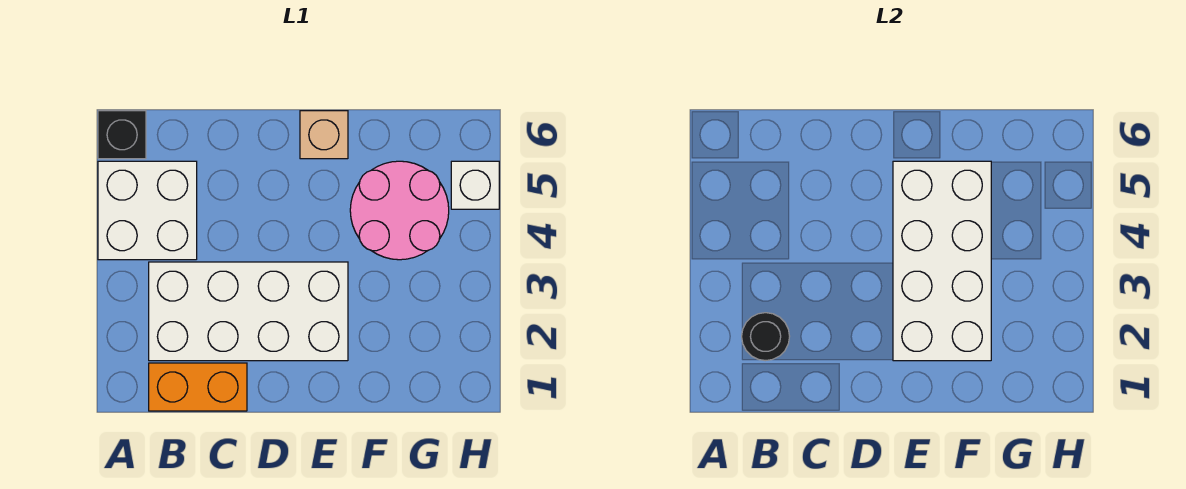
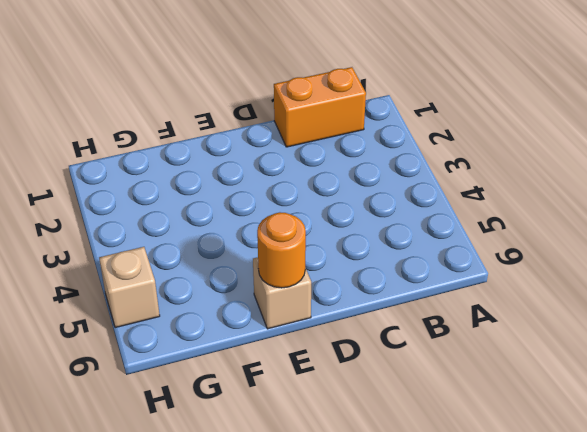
orange 1x1 round brick [257,212,306,288] -> none
tan 1x1 brick [99,247,160,328] -> white 1x1 brick [451,161,499,209]
none -> white 2x2 brick [98,161,197,260]
none -> black 1x1 brick [98,111,146,159]

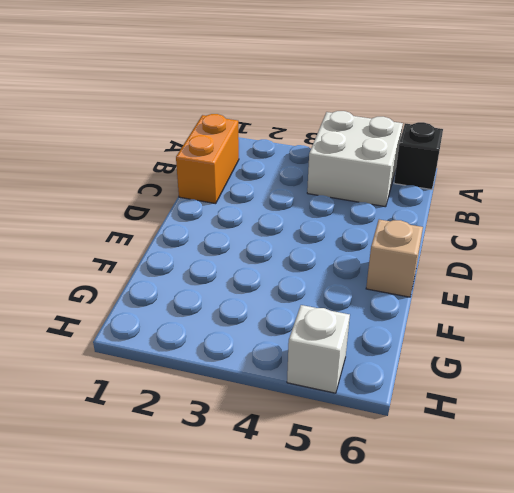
none -> white 2x4 brick [149,262,348,361]
none -> pink 2x2 round brick [350,161,449,260]

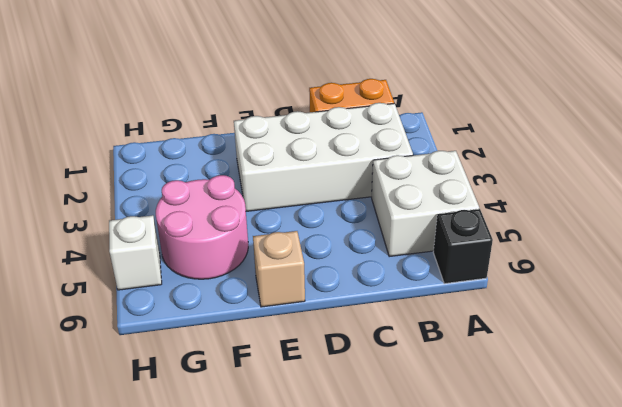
none -> black 1x1 round brick [742,313,790,361]
none -> white 2x4 brick [893,161,991,361]

